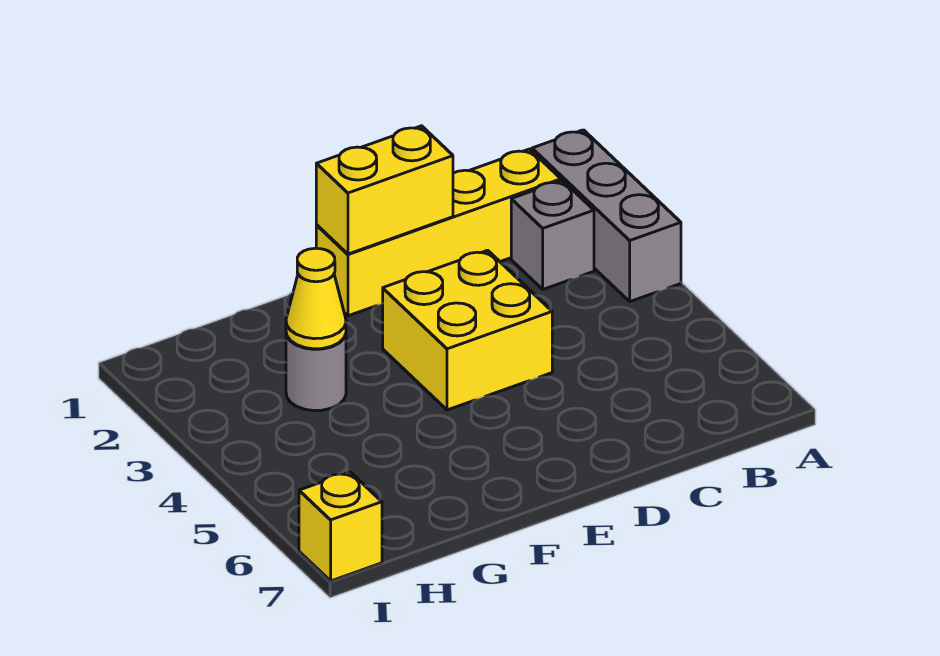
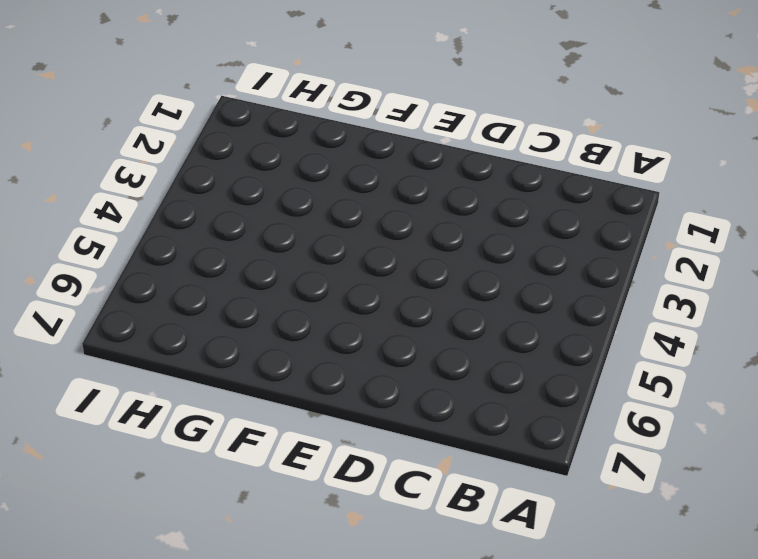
none -> grey 1x3 brick [532,130,681,301]
none -> yellow 1x4 brick [316,149,561,316]

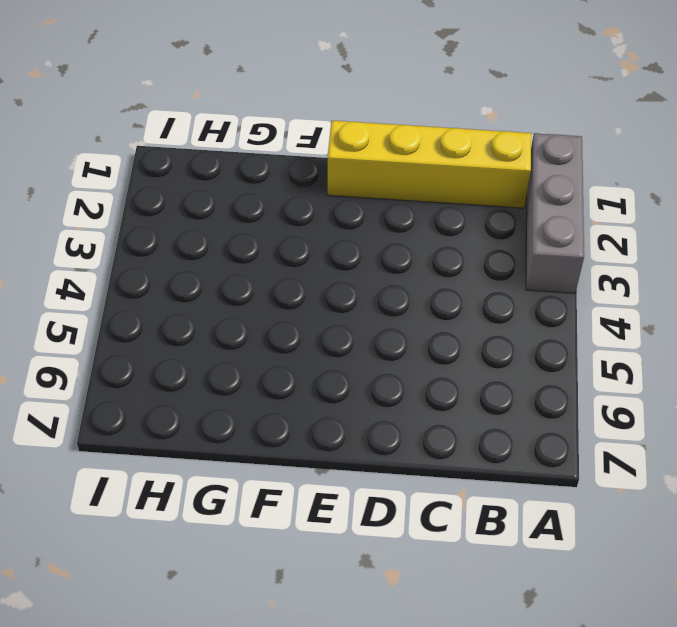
none -> grey 1x1 brick [511,181,594,289]
none -> yellow 2x2 brick [383,250,552,410]

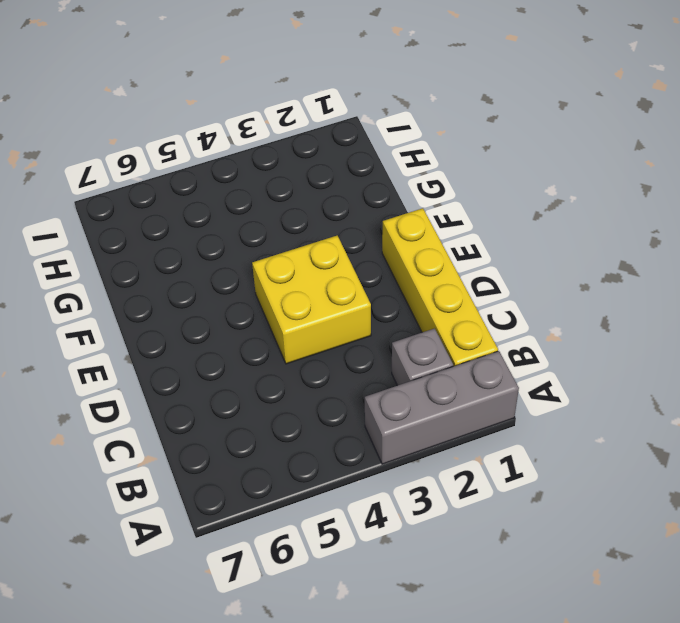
none -> grey 1x1 round brick [286,334,346,411]
none -> yellow 1x1 brick [299,472,382,581]

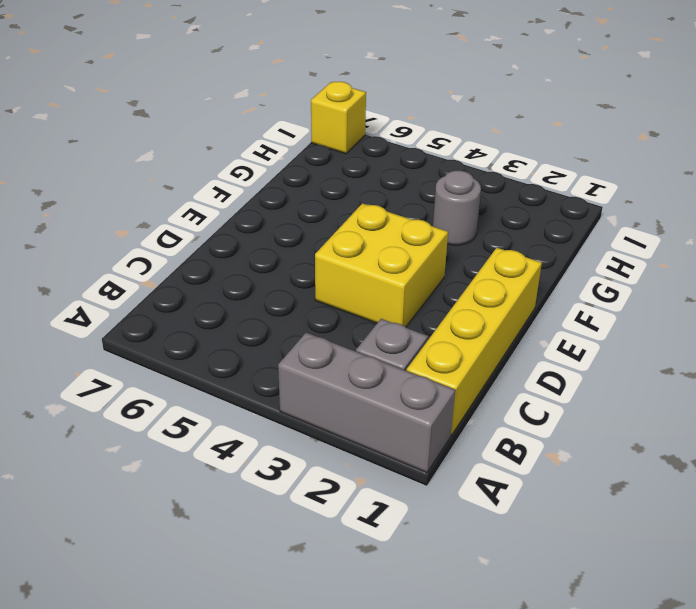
none -> yellow 1x2 brick [316,126,453,254]
none -> yellow 1x1 cone [286,248,346,349]

